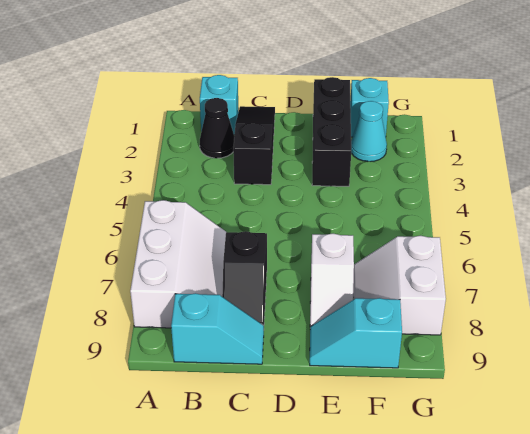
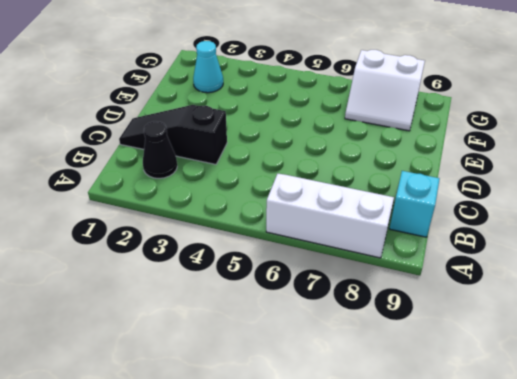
none -> cyan 1x1 brick [200,75,239,135]
none -> black 1x2 slope [222,231,267,325]
none -> black 1x3 brick [312,77,351,186]

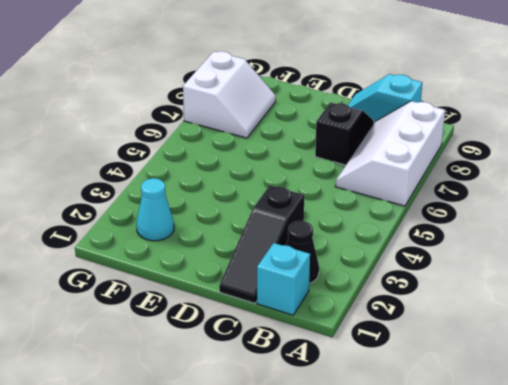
none -> black 1x3 brick [312,77,351,186]
none -> white 1x2 slope [310,234,354,327]
none -> cyan 1x2 slope [310,298,402,368]

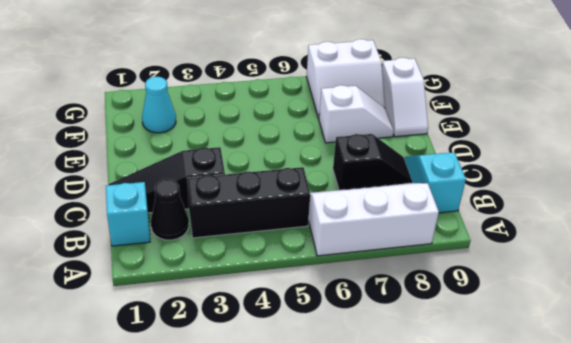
black 1x3 brick [187,167,310,238] -> black 1x3 brick moved to [312,77,351,186]
white 1x2 slope [382,58,428,137] -> cyan 1x2 slope [310,298,402,368]
none -> cyan 1x1 brick [350,78,389,137]

